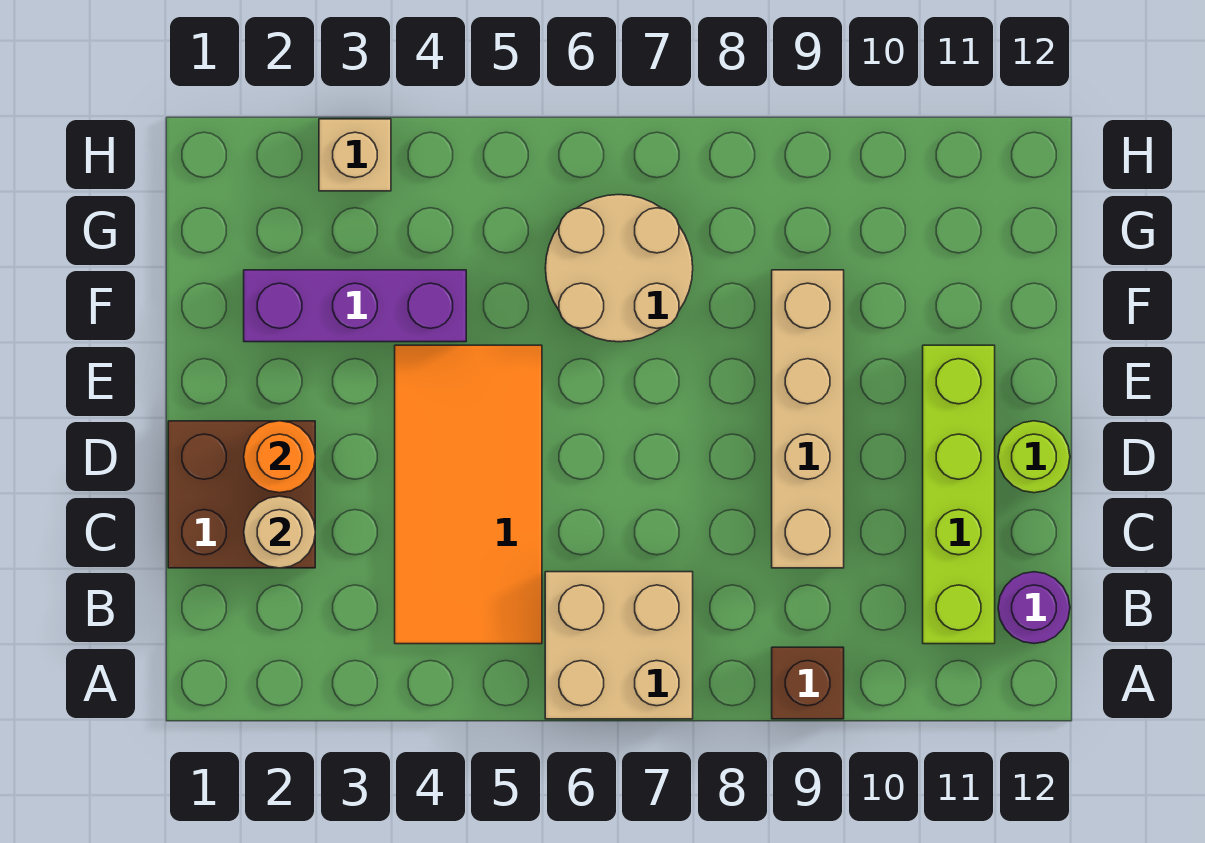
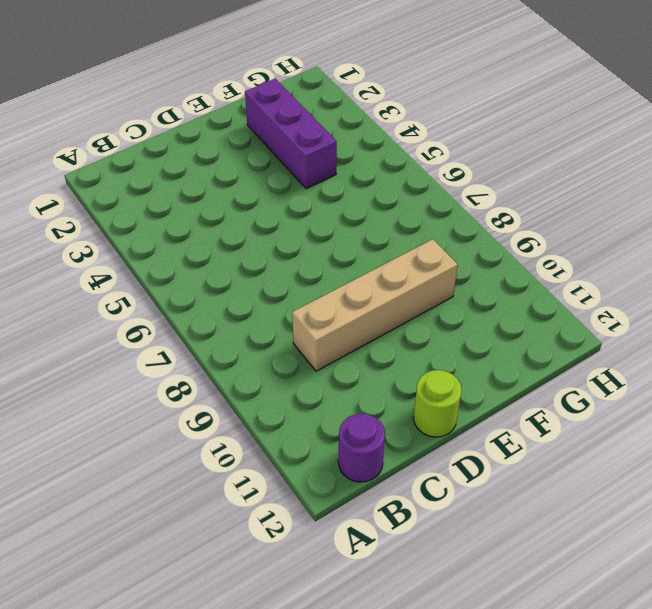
none -> tan 2x2 brick [545,572,693,719]
none -> brown 1x1 brick [772,647,844,719]
none -> orange 2x4 tile [395,345,542,644]

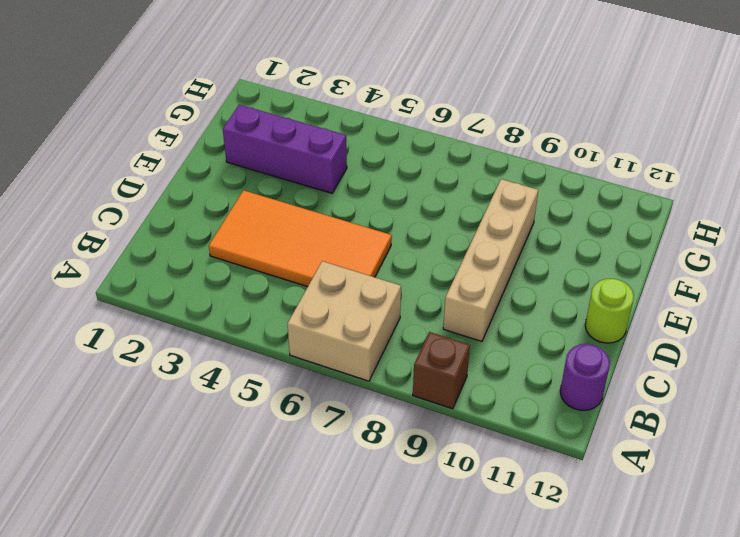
orange 2x4 tile [209,190,392,287] -> orange 2x4 tile turned to [395,345,542,644]
none -> lime 1x4 brick [923,345,995,644]
none -> brown 2x2 brick [168,421,315,568]
none -> tan 2x2 round brick [545,195,693,342]

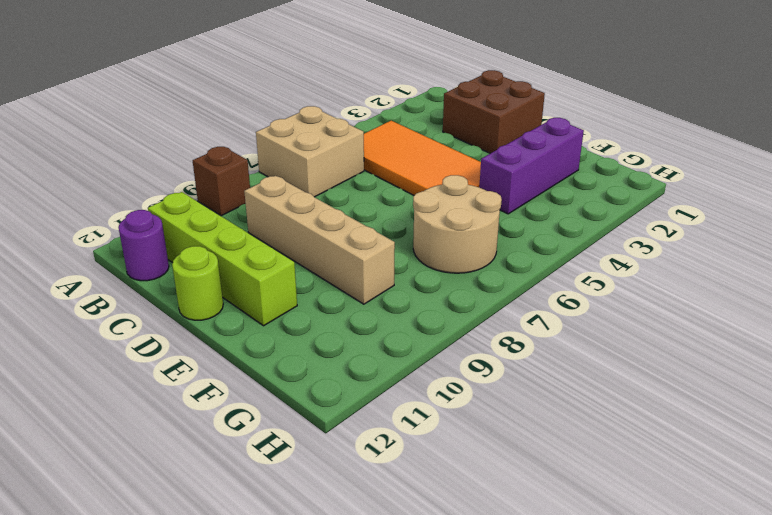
none -> tan 1x1 brick [319,119,391,191]
none -> tan 1x1 round brick [244,496,315,568]
none -> orange 1x1 round brick [244,421,315,493]

